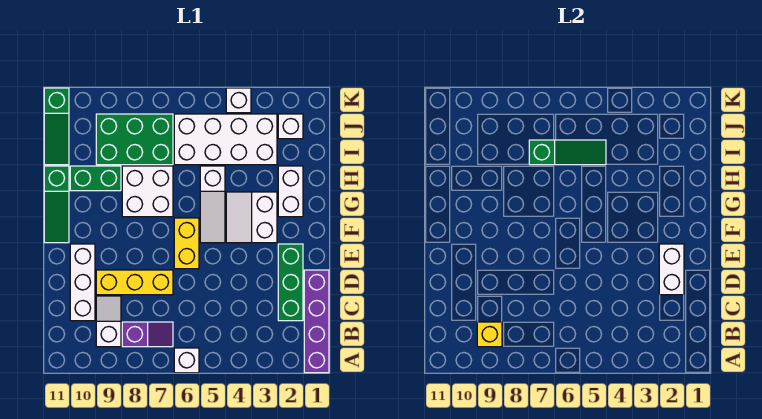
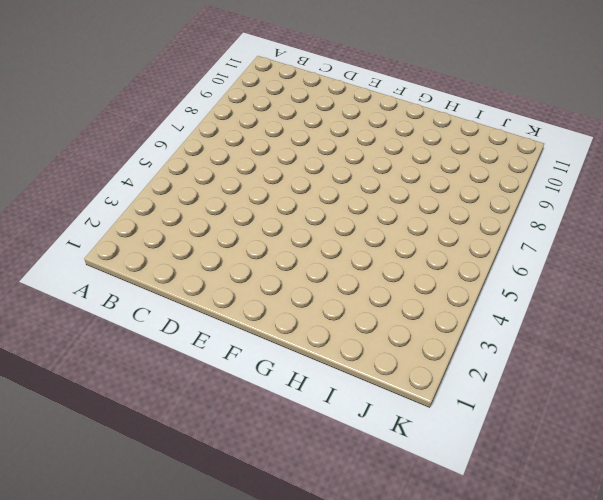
none -> purple 1x4 brick [304,270,329,373]
none -> white 1x1 brick [174,348,199,373]
none -> purple 1x2 slope [122,322,173,347]

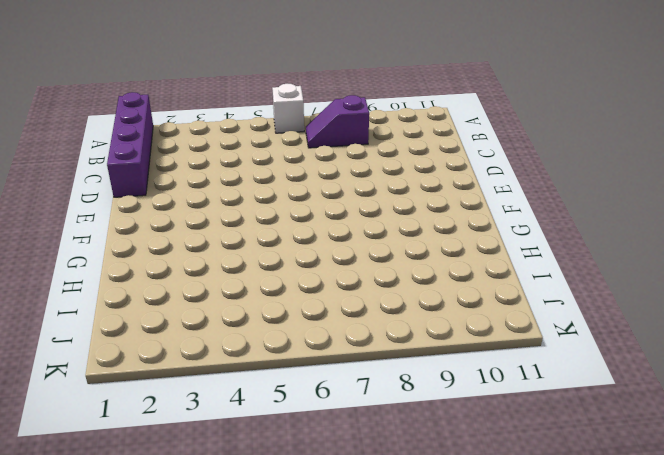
none -> white 1x2 slope [96,296,121,347]
none -> green 1x3 brick [278,244,303,321]
none -> white 1x3 brick [70,244,95,321]

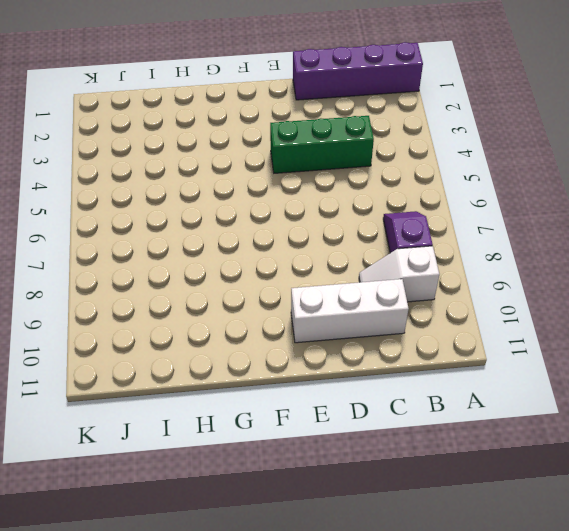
green 1x3 brick [270,116,374,173] -> green 1x3 brick moved to [278,244,303,321]
none -> white 1x1 brick [174,348,199,373]
none -> yellow 1x3 brick [96,270,173,295]
none -> yellow 1x2 brick [174,218,199,269]

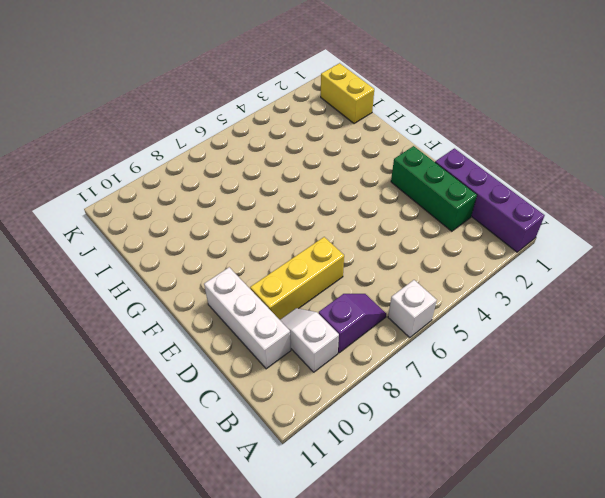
yellow 1x2 brick [321,63,374,124] -> yellow 1x2 brick moved to [174,218,199,269]
none -> white 2x2 slope [226,192,277,243]
none -> white 1x3 slope [200,166,225,243]
none -> green 1x3 slope [44,166,69,243]

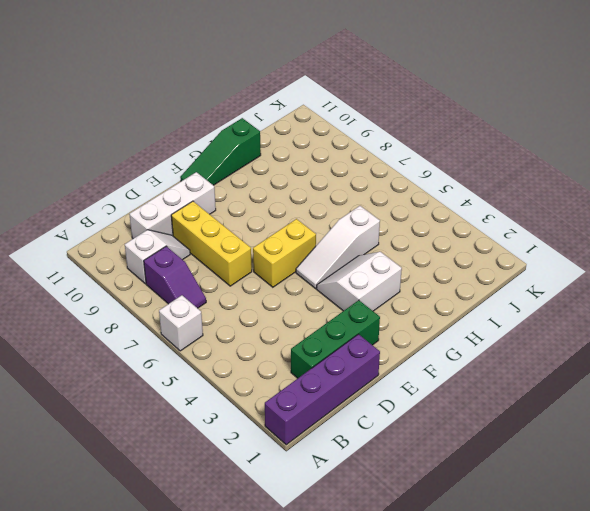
none -> white 1x2 brick [278,166,303,217]
none -> white 2x2 brick [122,166,173,217]
none -> green 1x2 brick [70,166,121,191]

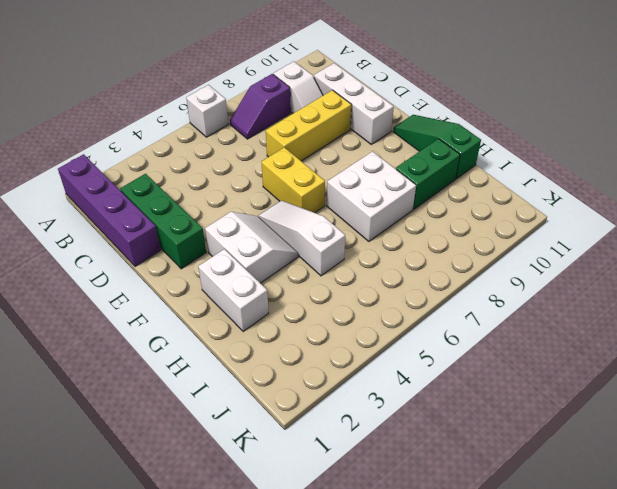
none -> white 2x4 brick [174,114,277,165]
none -> green 2x3 brick [96,114,173,165]
none -> green 1x3 slope [44,88,69,165]

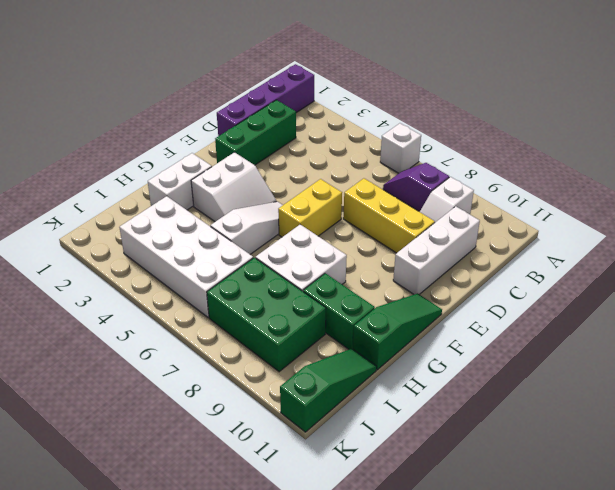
none -> white 1x1 brick [278,114,303,139]
none -> white 1x1 brick [226,88,251,113]
none -> yellow 1x1 brick [477,322,502,347]

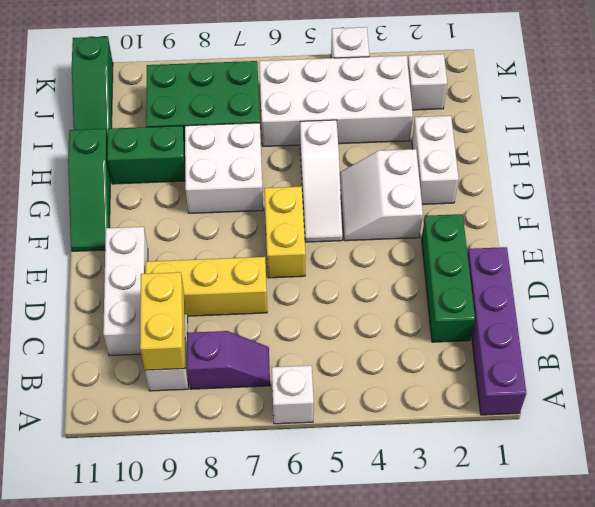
yellow 1x2 brick [140,272,185,370] -> yellow 1x1 brick [477,322,502,347]
none -> white 1x2 brick [659,244,684,295]
none -> green 1x3 slope [529,140,606,165]

